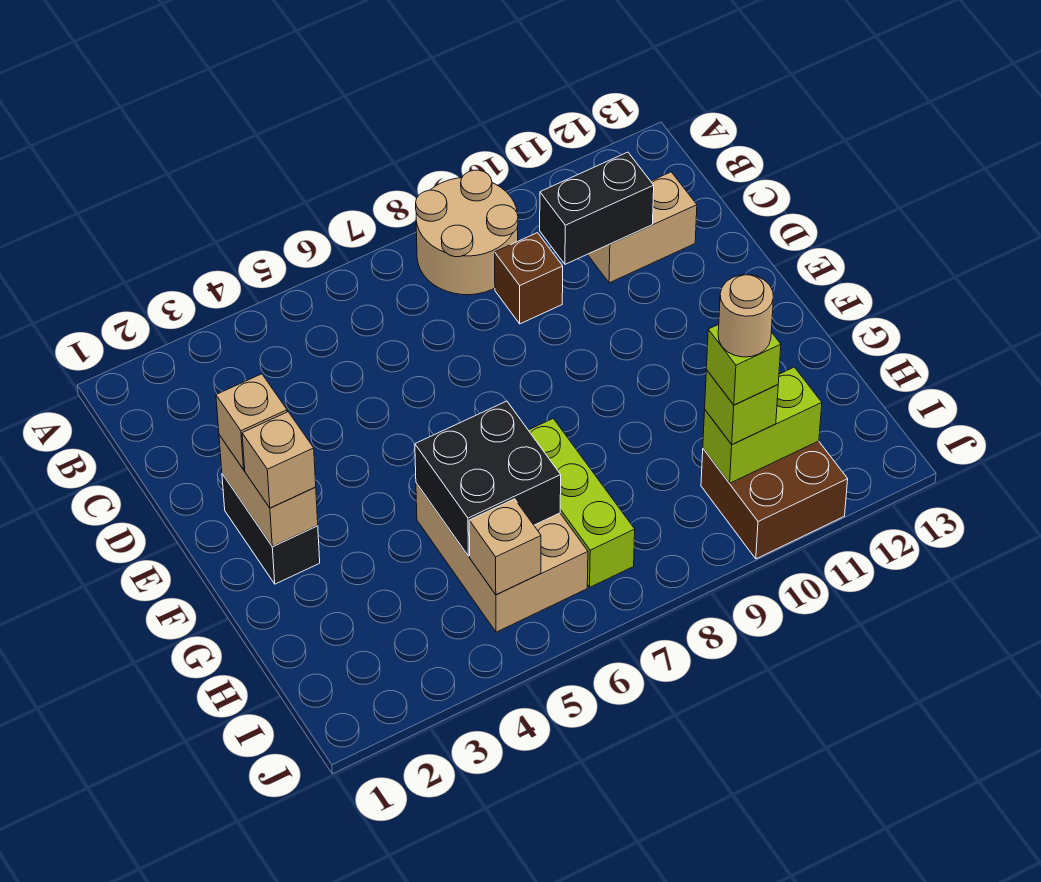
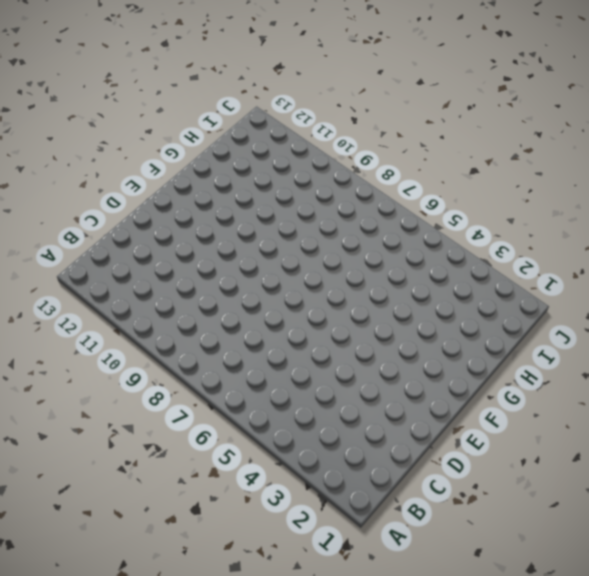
none -> tan 2x2 round brick [416,170,518,295]
none -> brown 1x1 brick [495,233,563,324]
none -> tan 1x2 brick [587,172,697,283]

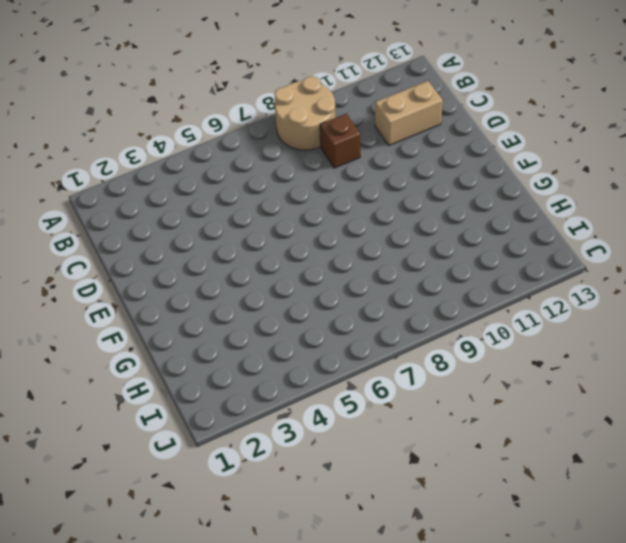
none -> black 1x2 brick [222,474,320,584]
none -> tan 2x3 brick [416,483,588,632]
none -> lime 1x3 brick [529,419,635,587]

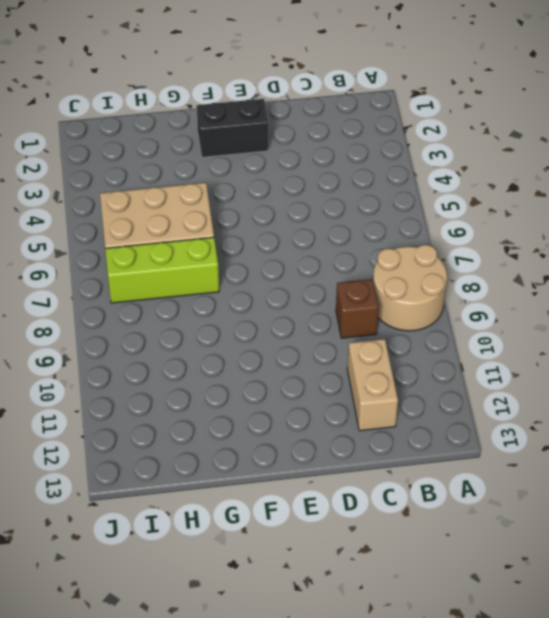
none -> brown 2x2 brick [701,441,848,559]
none -> black 1x2 brick [540,152,654,264]
none -> tan 1x2 brick [219,435,318,546]

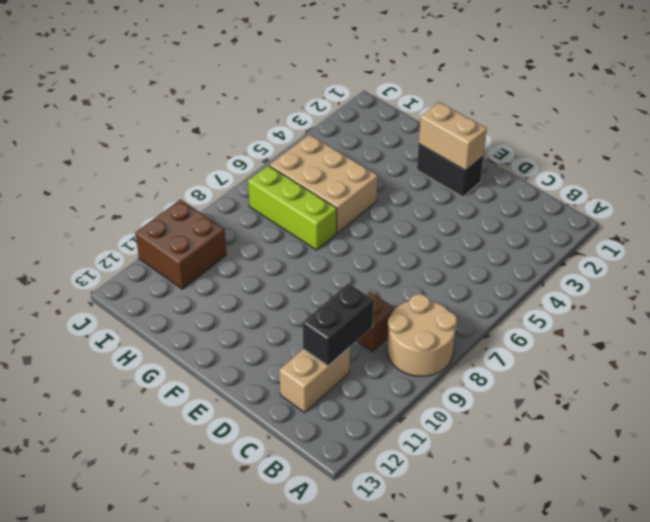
none -> black 2x2 brick [415,401,561,556]
none -> tan 1x1 brick [469,499,541,595]
none -> lime 1x2 brick [703,367,822,483]

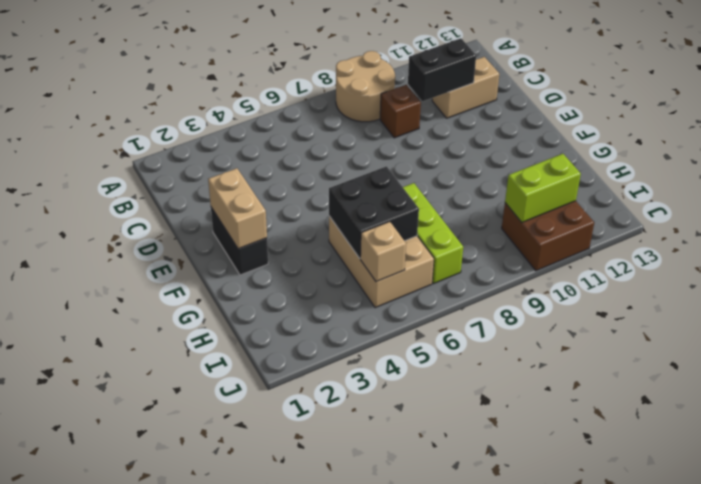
none -> tan 1x1 brick [216,374,287,470]
none -> tan 1x1 brick [242,412,316,508]
none -> lime 1x1 brick [705,370,778,445]

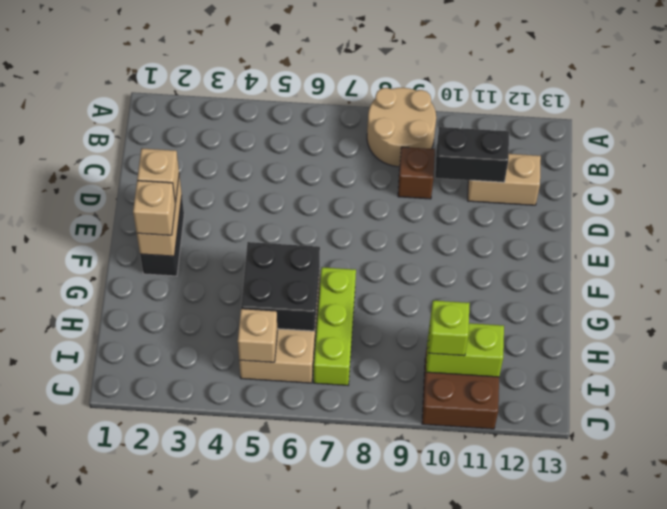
none -> lime 1x1 brick [706,324,781,405]
none -> tan 1x1 round brick [718,275,773,357]

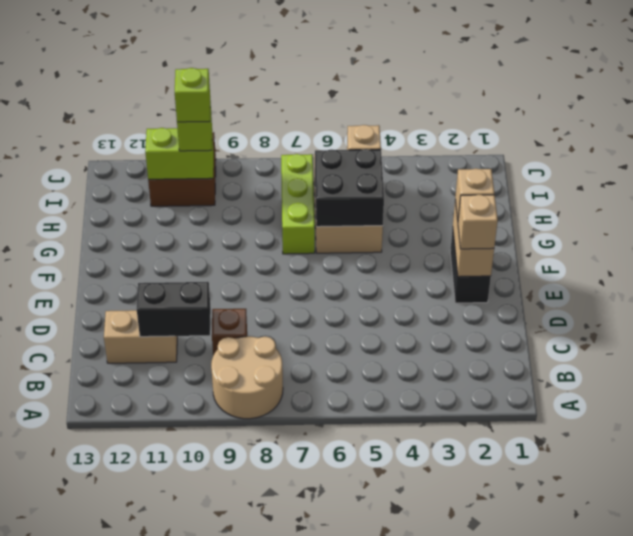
none -> tan 1x1 round brick [718,275,773,357]

